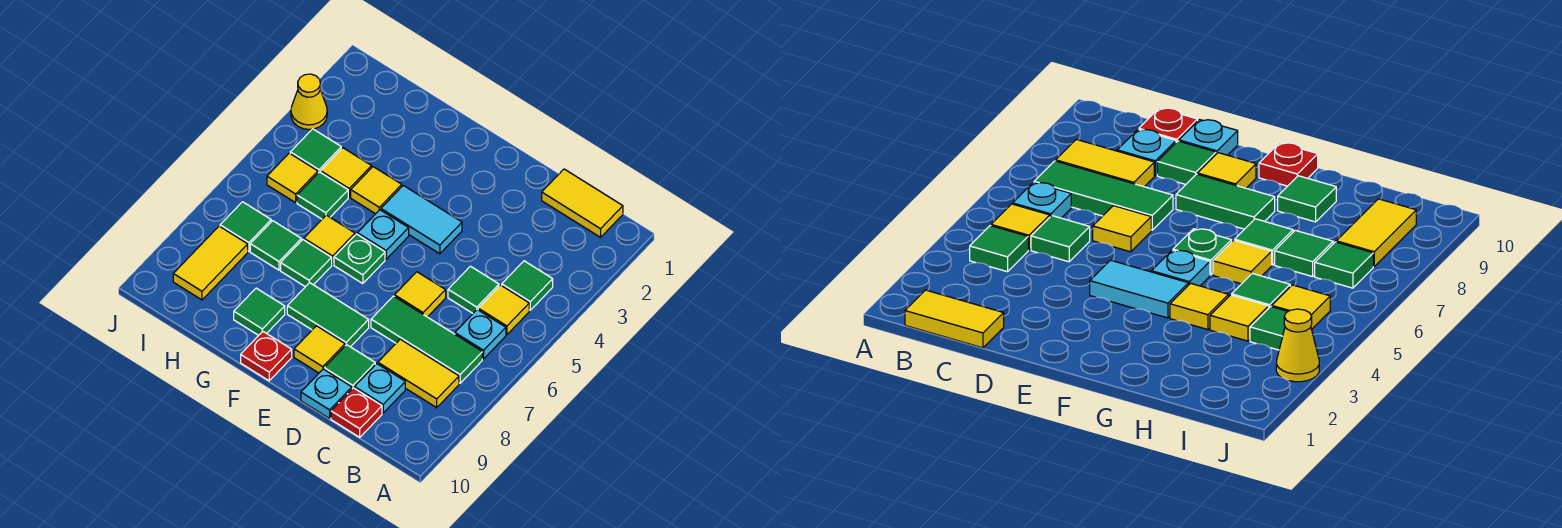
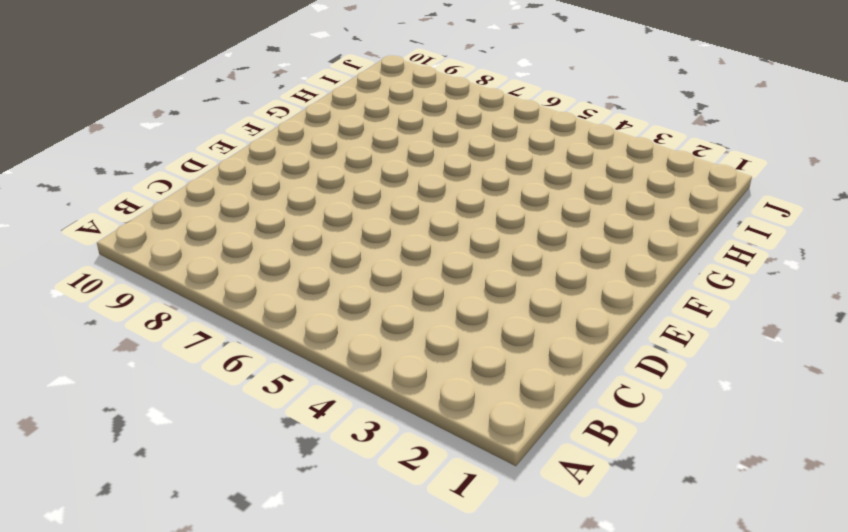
none -> yellow 1x2 tile [542,169,623,237]
none -> green 1x1 tile [502,261,553,310]
none -> yellow 1x1 tile [478,285,529,335]
none -> cyan 1x1 plate [455,310,506,359]

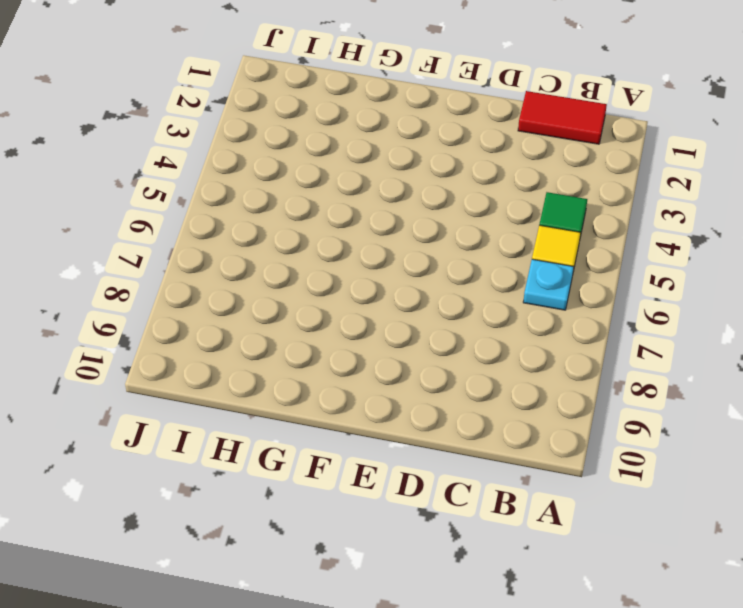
red 1x2 tile [518,91,607,144] -> yellow 1x2 tile [542,169,623,237]
none -> green 1x3 tile [371,296,482,383]
none -> yellow 1x2 tile [378,339,459,408]
none -> green 1x1 tile [448,266,499,313]
none -> cyan 1x1 plate [354,364,405,413]

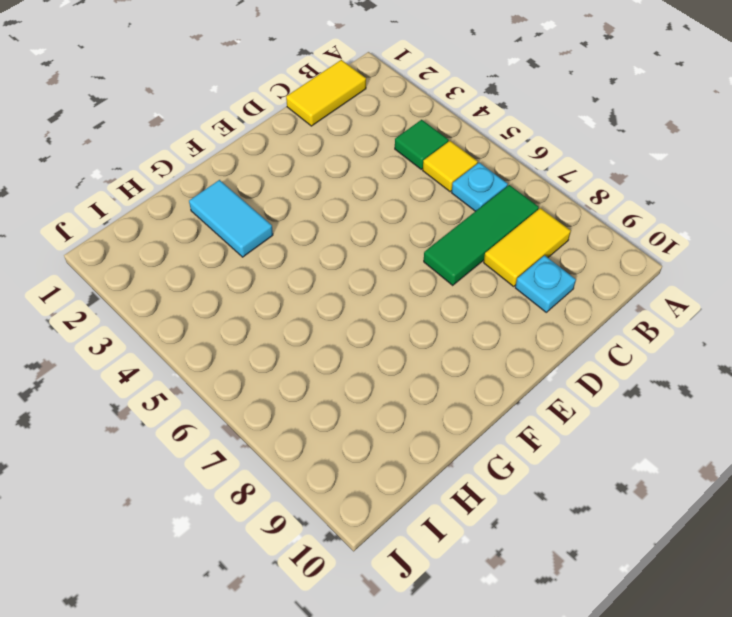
cyan 1x2 tile [189,180,273,257] -> cyan 1x2 tile turned to [381,185,462,254]
none -> green 1x1 tile [448,266,499,313]
none -> red 1x1 plate [331,388,382,437]
none -> yellow 1x1 tile [395,272,446,317]
none -> green 1x1 tile [324,345,375,389]

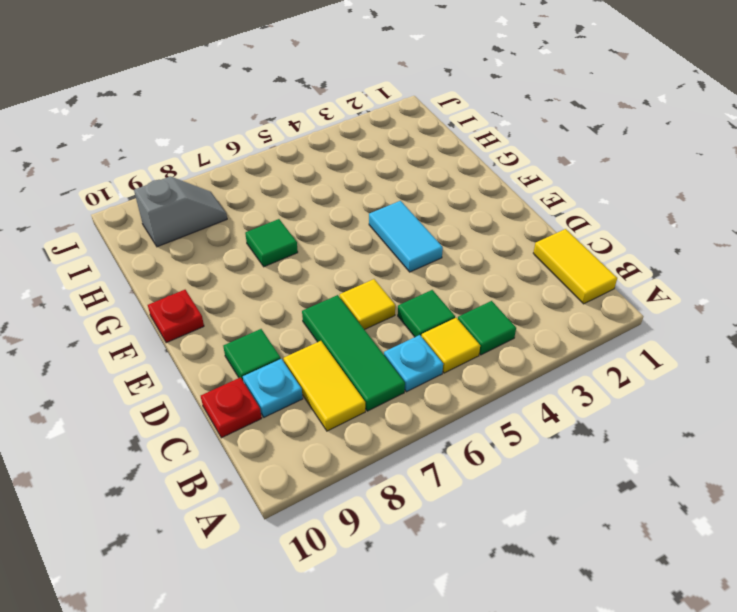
grey 1x2 slope [134,176,227,247] -> yellow 1x2 tile [173,226,248,300]
none -> cyan 1x1 plate [301,369,352,419]
none -> green 1x2 tile [287,283,369,347]
none -> yellow 1x1 tile [294,326,345,373]
none -> cyan 1x1 plate [358,210,409,259]

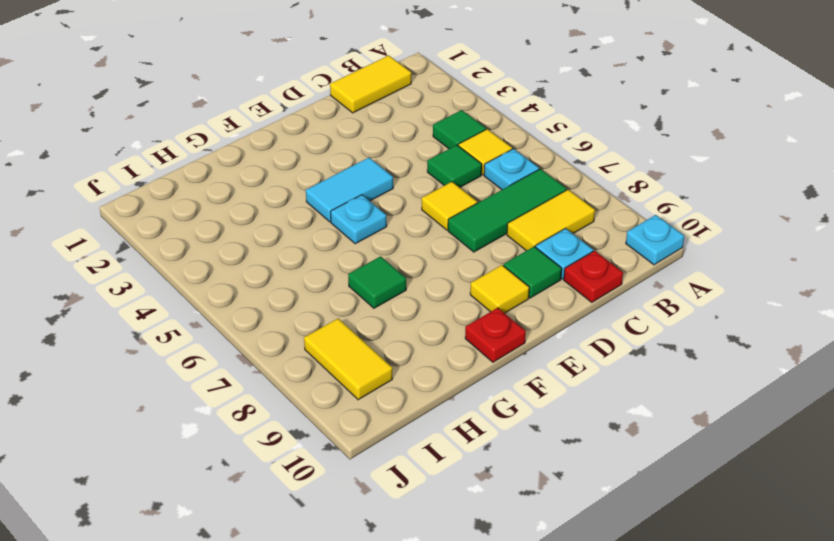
cyan 1x1 plate [626,215,684,265] -> cyan 1x1 plate moved to [301,369,352,419]
none -> green 1x2 tile [287,283,369,347]
none -> green 1x1 plate [334,234,385,284]
none -> yellow 1x1 tile [351,167,402,214]
none -> yellow 1x1 tile [304,215,355,265]

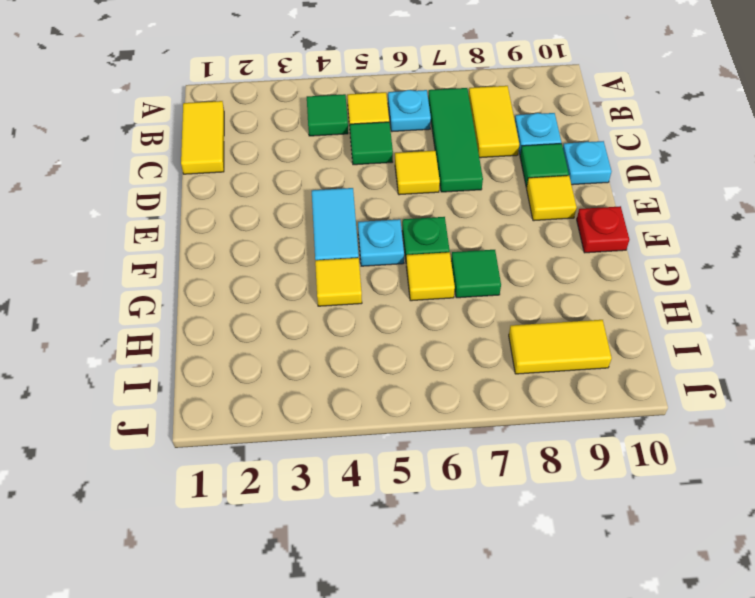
none -> red 1x1 plate [331,388,382,437]
none -> green 1x2 tile [287,283,369,347]
none -> green 1x1 tile [234,288,285,335]
none -> yellow 1x1 tile [321,148,372,197]

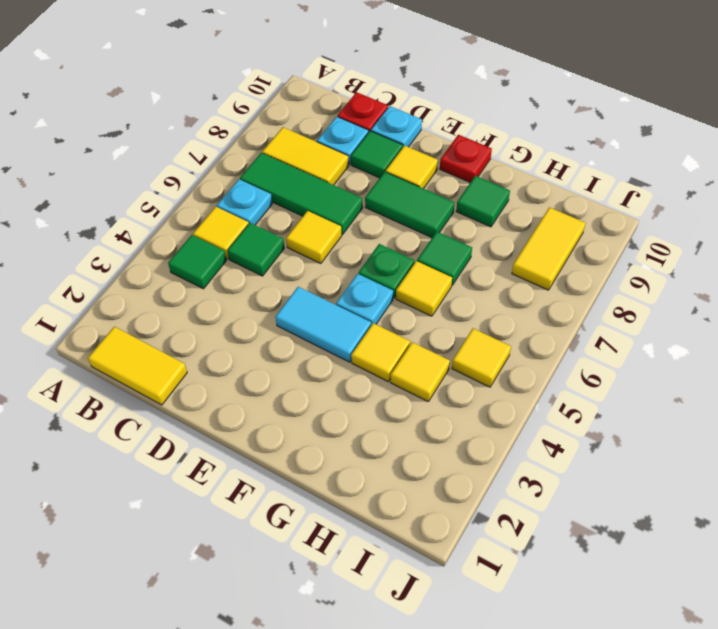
none -> green 1x1 tile [297,172,348,219]
none -> green 1x1 tile [250,221,301,270]
none -> green 1x1 tile [290,129,341,173]
none -> green 1x1 tile [220,202,271,251]

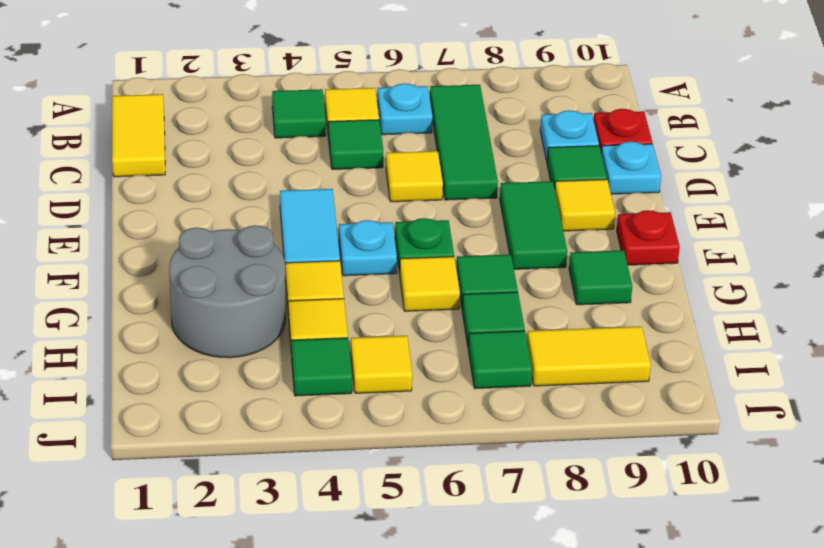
grey 2x2 round brick [169,225,286,358] -> none
none -> yellow 1x2 tile [378,339,459,408]
none -> green 1x1 tile [297,172,348,219]
none -> yellow 1x1 cone [291,74,327,129]

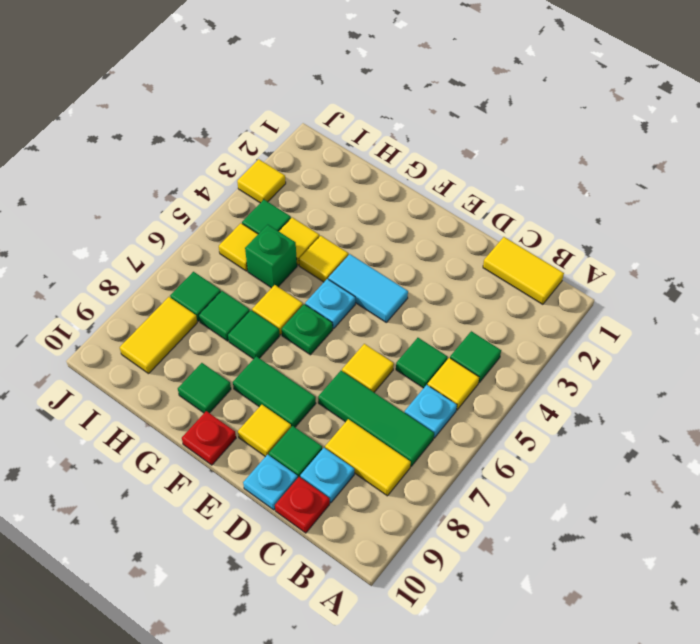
green 1x1 brick [245,225,297,288] -> green 1x1 tile [297,172,348,219]
yellow 1x1 tile [237,159,286,203] -> yellow 1x1 cone [291,74,327,129]

